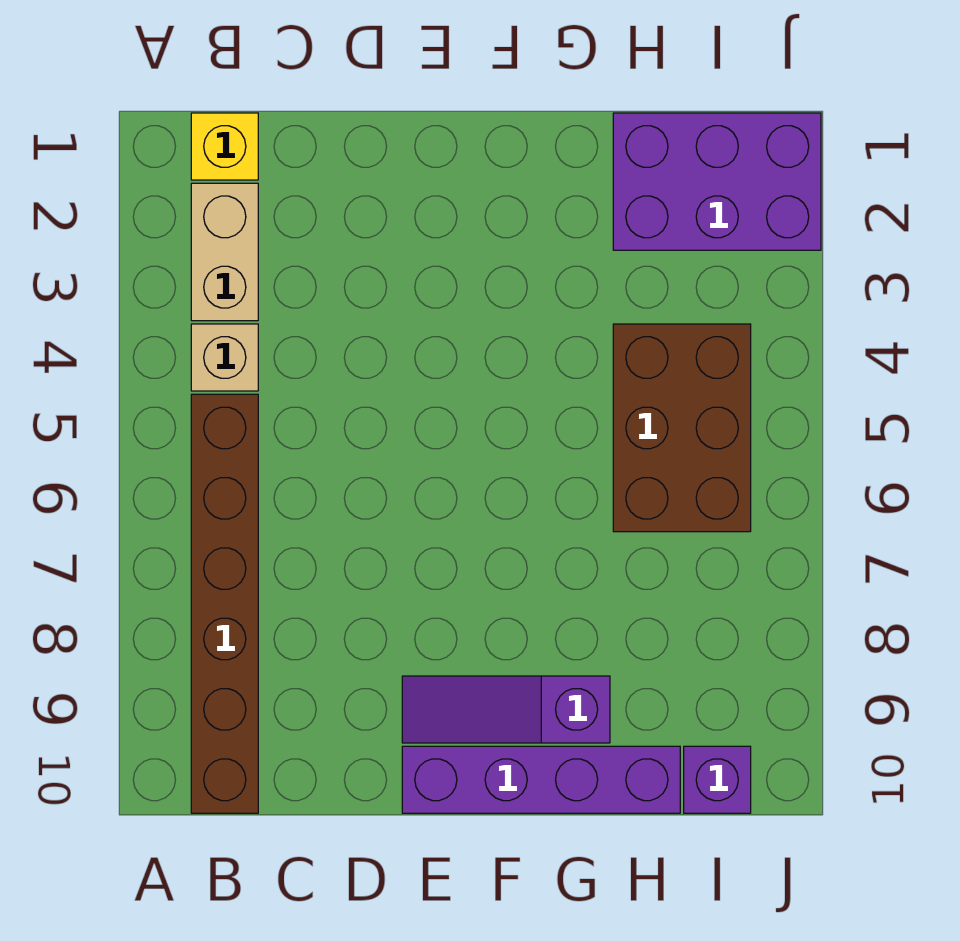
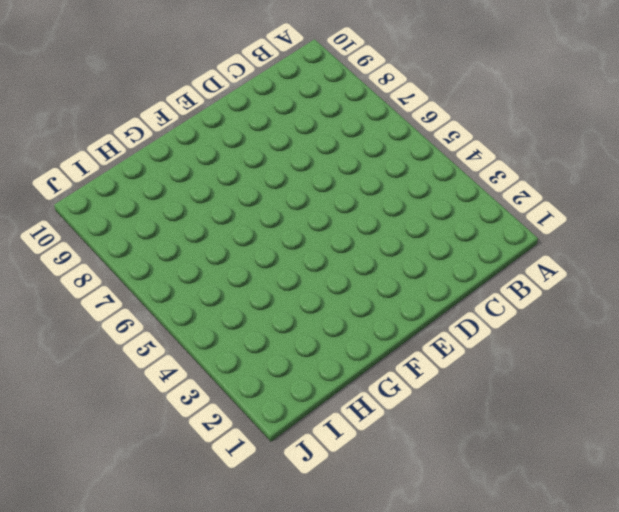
none -> yellow 1x1 brick [191,113,258,180]
none -> tan 1x2 brick [191,183,258,321]

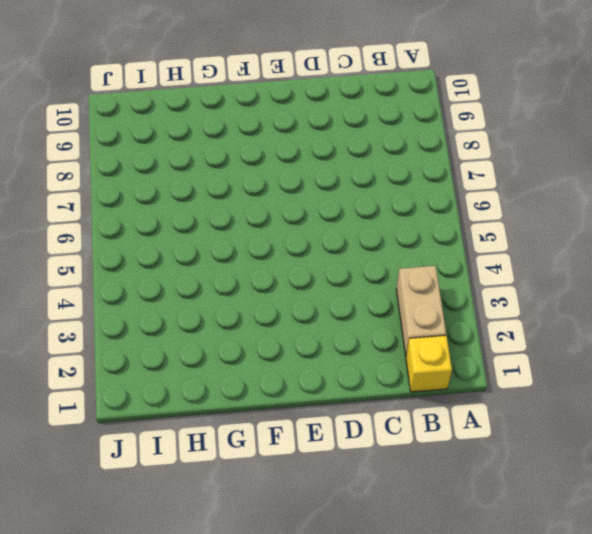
none -> tan 1x1 brick [191,324,258,391]
none -> brown 1x6 brick [191,394,258,813]

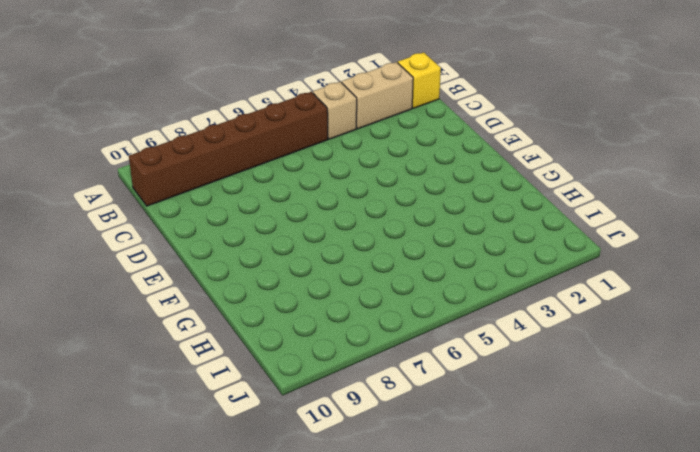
none -> purple 1x3 slope [402,676,610,743]
none -> purple 1x4 brick [402,746,680,813]

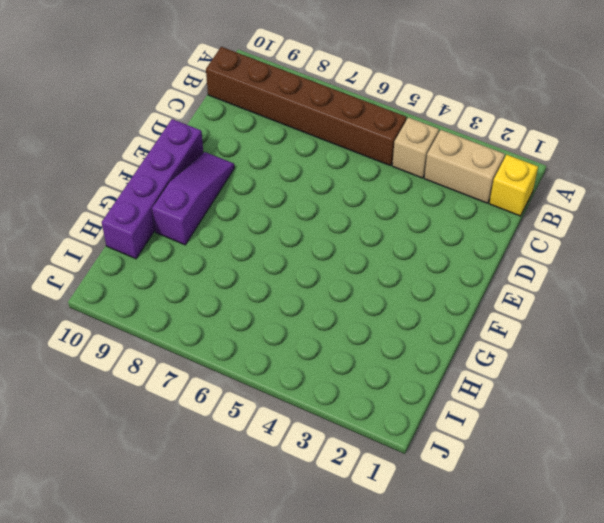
none -> purple 2x3 brick [613,113,821,250]
none -> brown 2x3 brick [613,324,751,532]

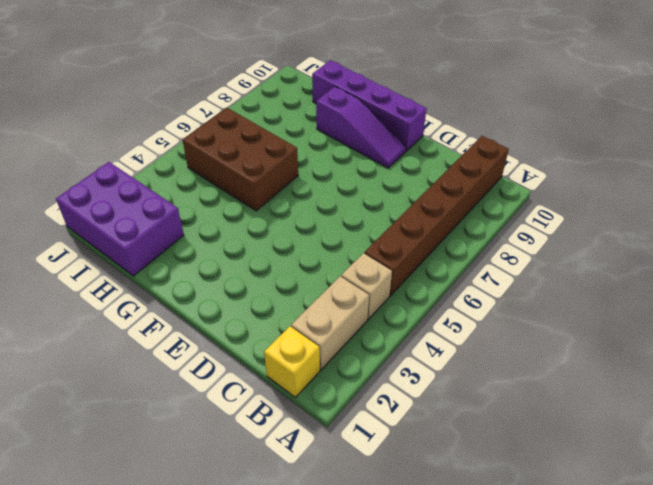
brown 2x3 brick [183,108,298,211] -> brown 2x3 brick turned to [613,324,751,532]
none -> purple 1x1 brick [684,746,751,813]

